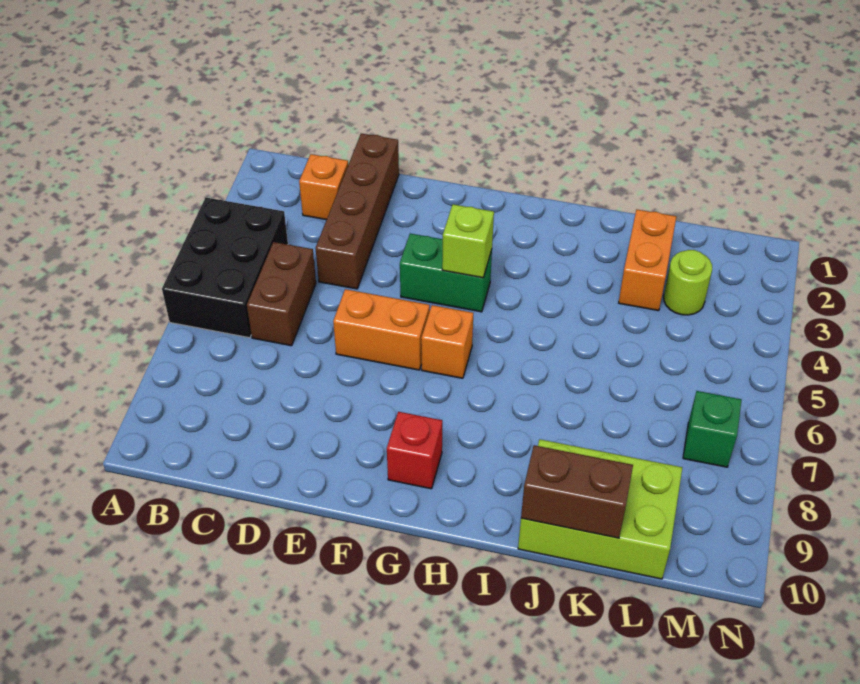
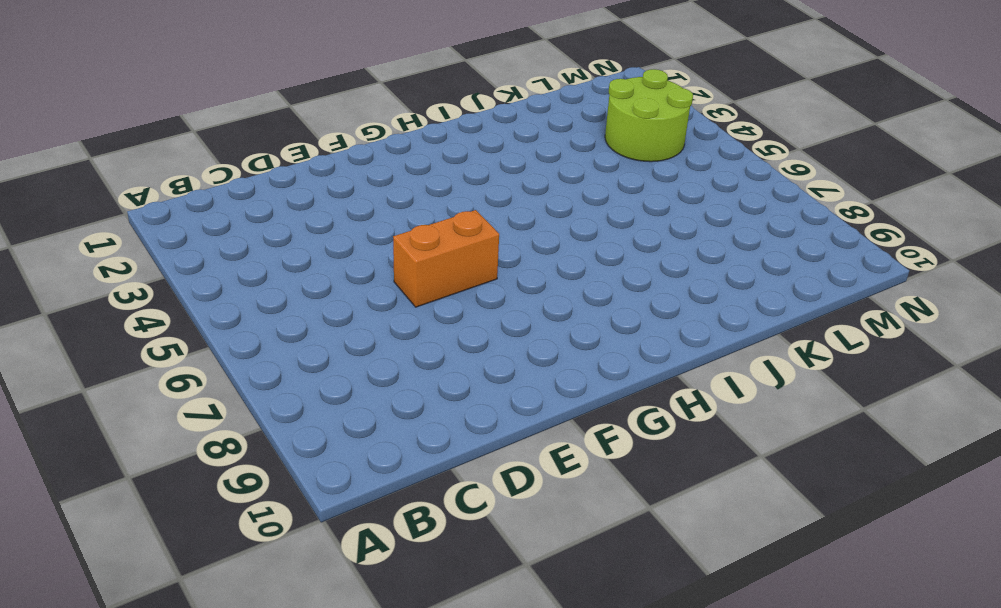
lime 2x2 round brick [605,69,693,162] -> lime 1x1 round brick [664,250,712,315]
none -> black 2x3 brick [162,198,288,338]
none -> orange 1x1 brick [299,154,348,220]
none -> brown 1x2 brick [247,242,316,346]

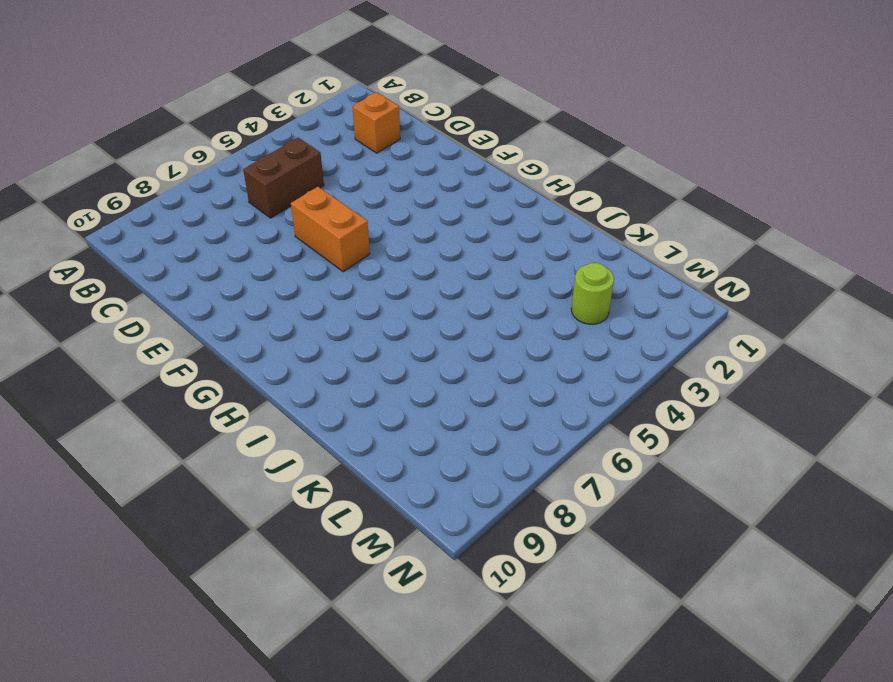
none -> black 2x3 brick [162,198,288,338]
none -> brown 1x4 brick [316,134,399,289]
none -> green 1x2 brick [400,234,492,312]

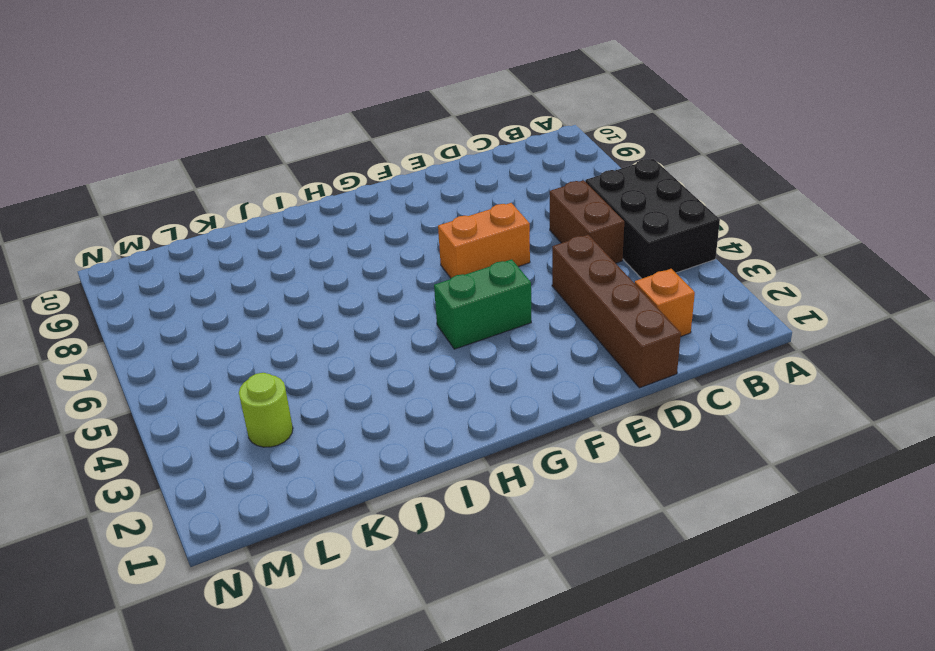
none -> orange 1x1 brick [421,305,473,378]
none -> red 1x1 brick [387,412,442,489]
none -> lime 2x3 brick [518,439,682,579]

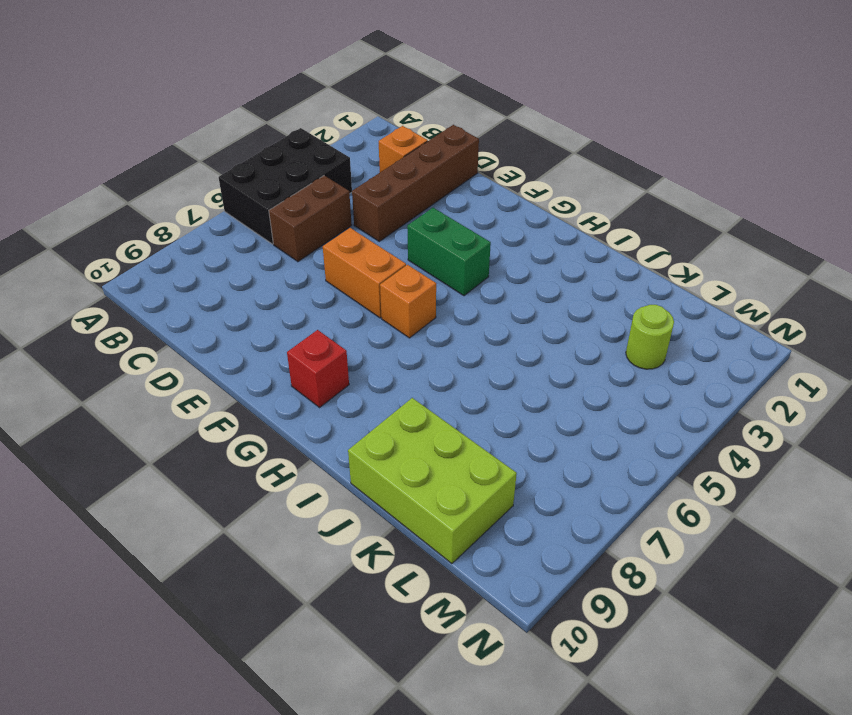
none -> orange 1x2 brick [619,210,677,311]
none -> green 1x1 brick [683,391,742,467]
none -> lime 1x1 brick [442,204,494,278]

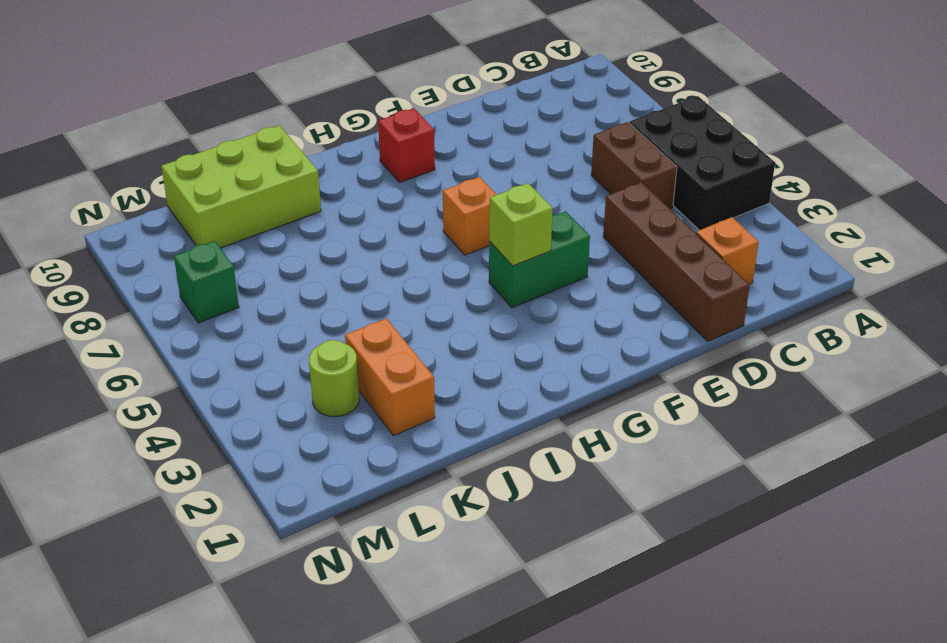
none -> orange 1x2 brick [333,289,430,370]
none -> brown 1x2 brick [521,445,633,538]

